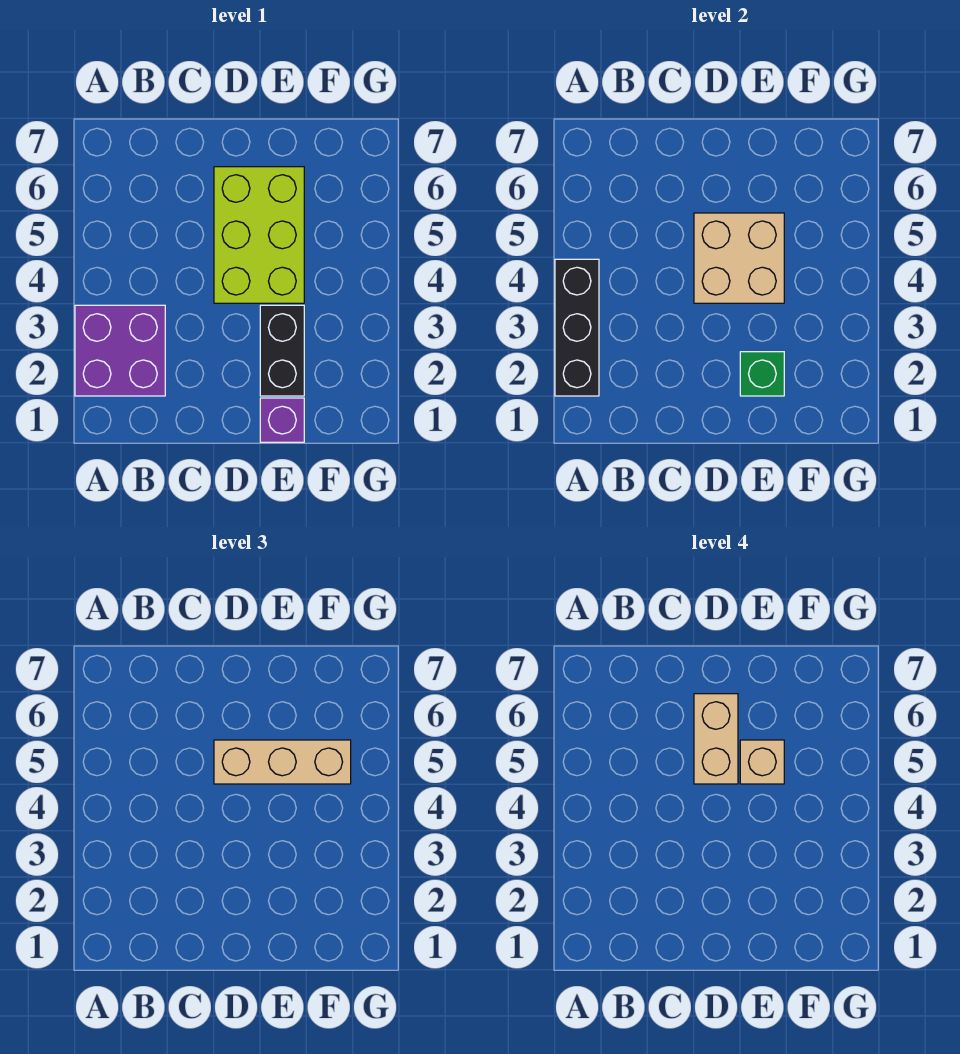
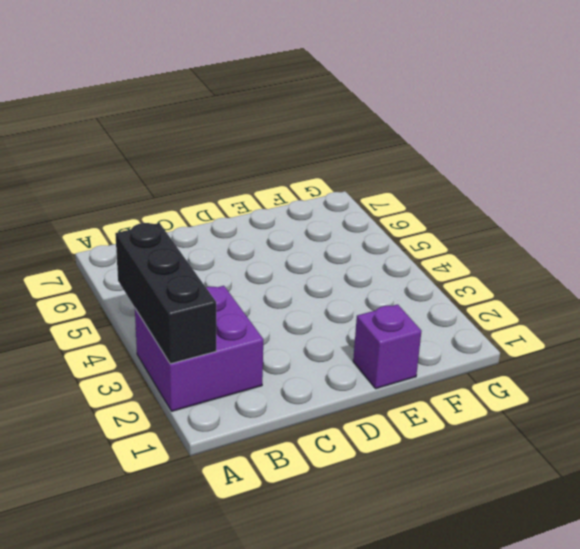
none -> lime 2x3 brick [214,167,304,303]
none -> black 1x2 brick [260,305,304,396]

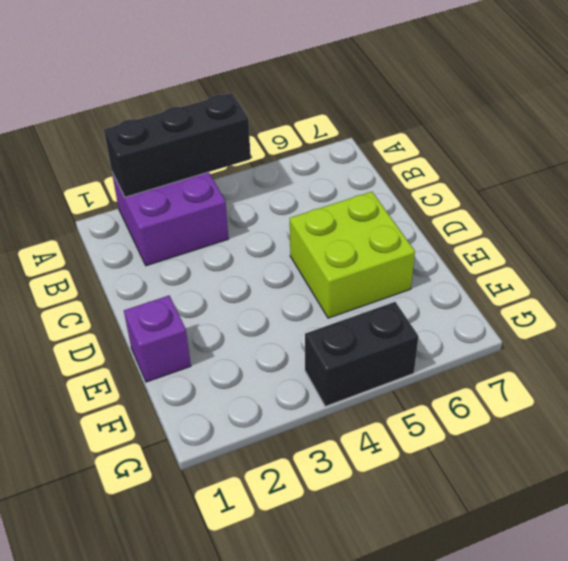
lime 2x2 brick [290,192,415,318] -> lime 2x3 brick [214,167,304,303]
black 1x2 brick [305,302,419,406] -> black 1x2 brick moved to [260,305,304,396]
none -> tan 2x2 brick [694,213,784,303]
none -> green 1x1 brick [740,352,784,396]

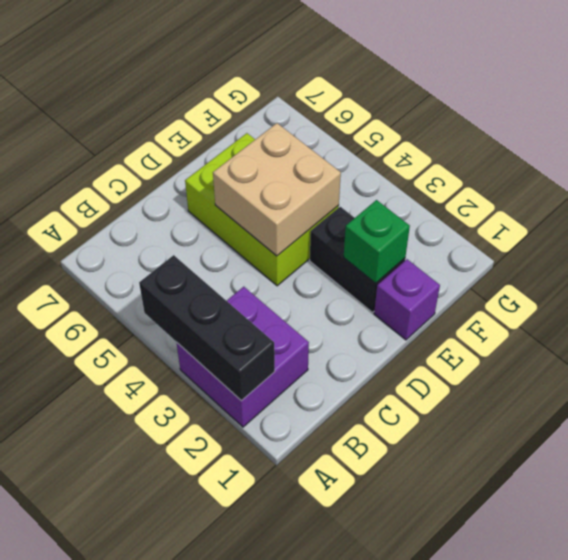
none -> tan 1x3 brick [214,740,351,784]
none -> tan 1x2 brick [694,694,738,784]

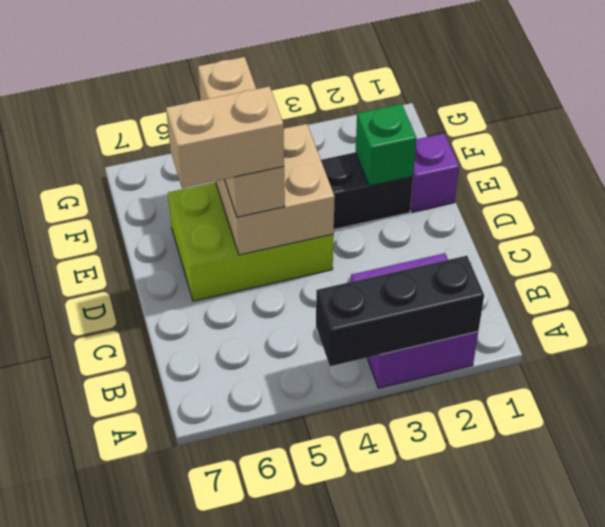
none -> tan 1x1 brick [740,740,784,784]

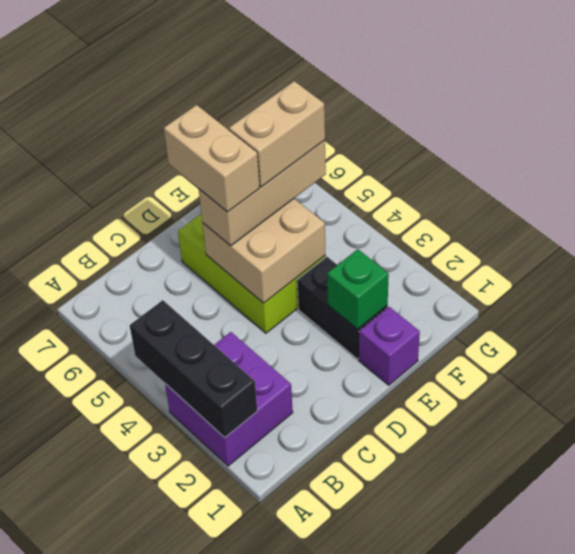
tan 1x2 brick [229,81,325,187] -> tan 1x1 brick [740,740,784,784]

